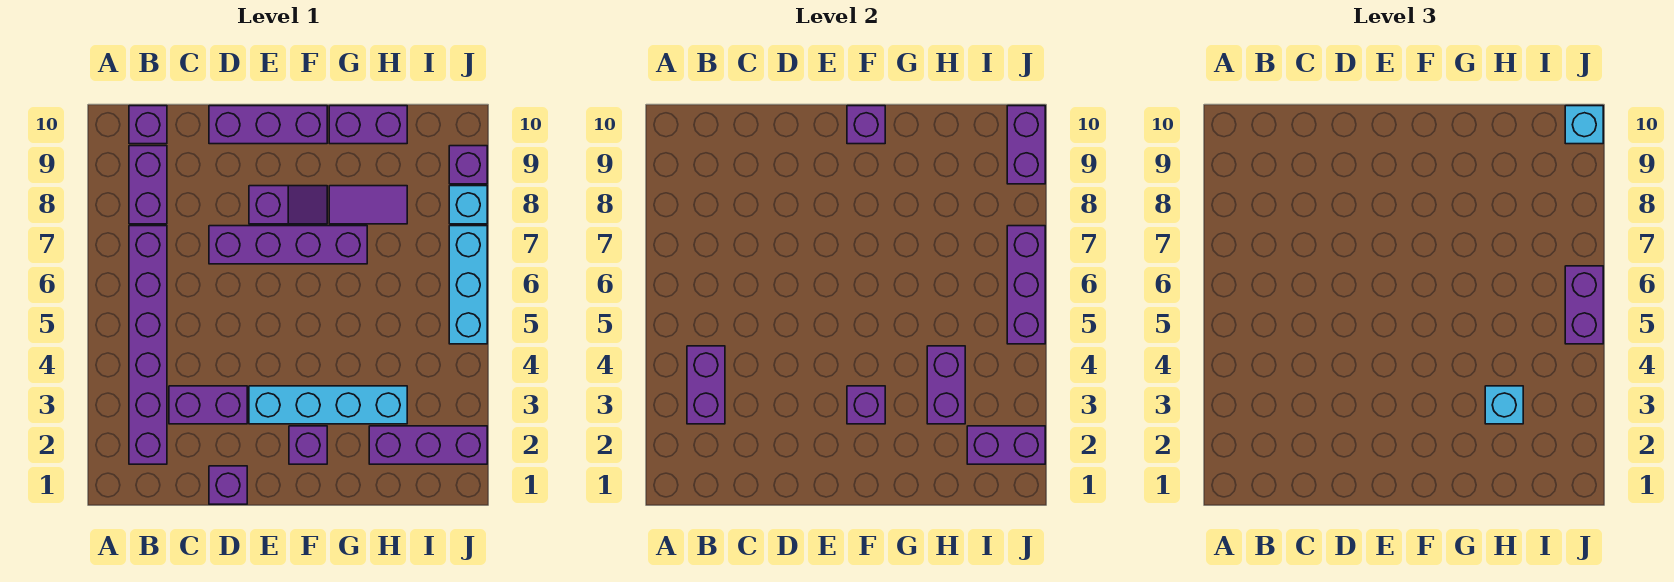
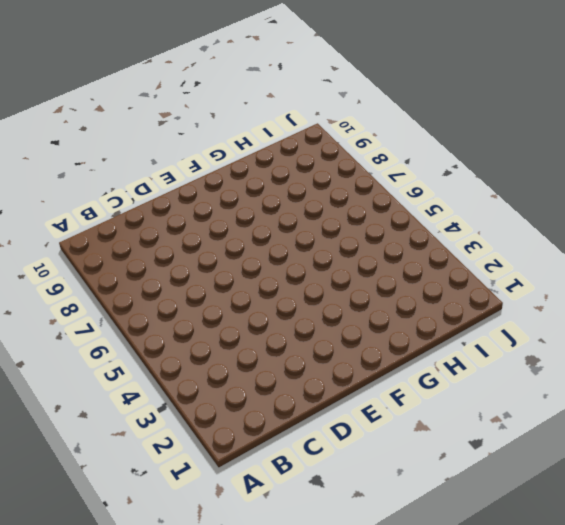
none -> purple 1x6 brick [129,226,167,464]
none -> purple 1x2 brick [129,146,167,224]
none -> purple 1x1 brick [129,106,167,144]

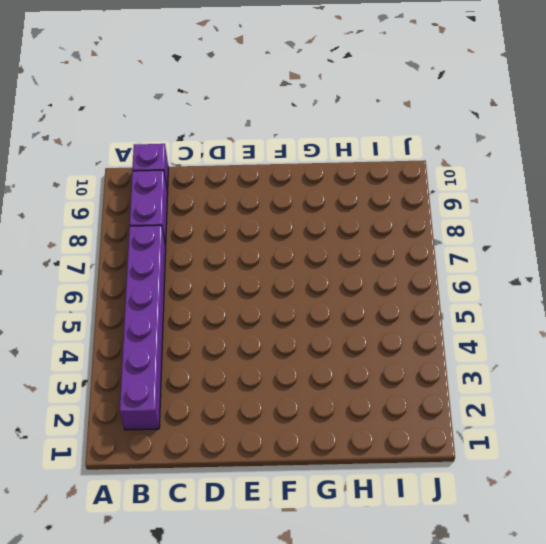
none -> purple 1x2 brick [169,386,247,424]
none -> purple 1x1 brick [209,466,247,504]
none -> purple 1x4 brick [209,226,367,264]

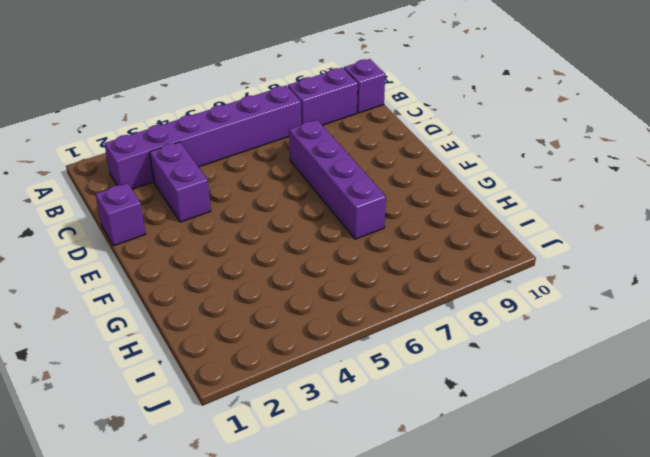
none -> purple 1x3 brick [209,106,327,144]
none -> cyan 1x4 brick [249,386,407,424]
none -> purple 1x2 slope [249,186,327,224]

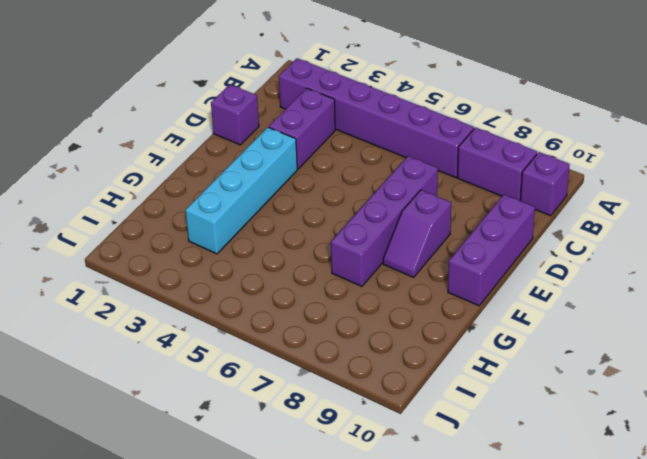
none -> purple 1x1 brick [289,426,327,464]
none -> purple 1x2 tile [329,186,407,224]
none -> purple 1x2 brick [329,106,407,144]

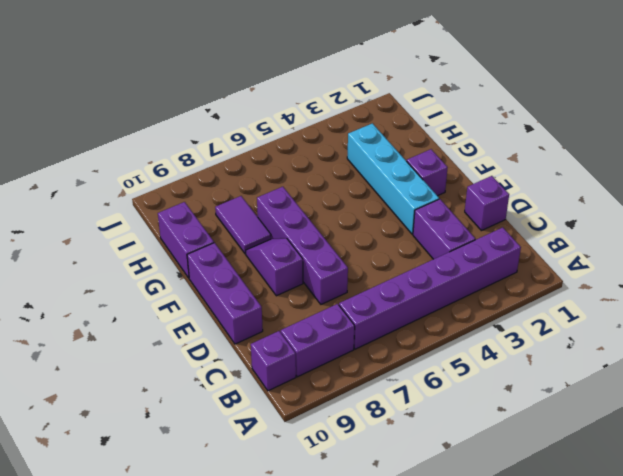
none -> purple 1x3 brick [369,426,487,464]
none -> cyan 1x3 brick [449,226,487,344]
none -> cyan 1x1 brick [449,186,487,224]

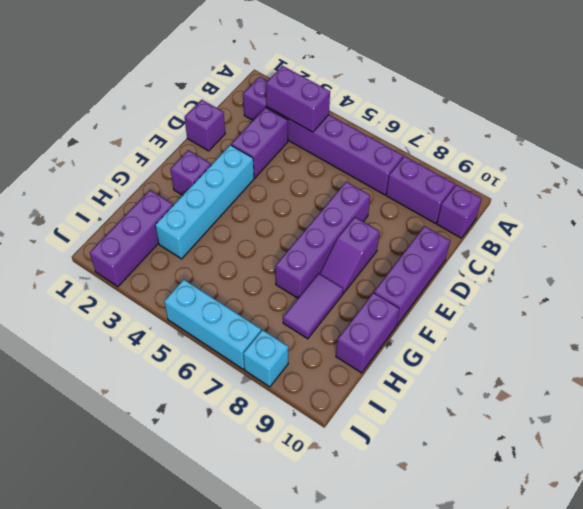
none -> purple 1x1 brick [449,146,487,184]
none -> purple 1x1 brick [847,386,885,424]
none -> purple 1x1 brick [847,106,885,144]

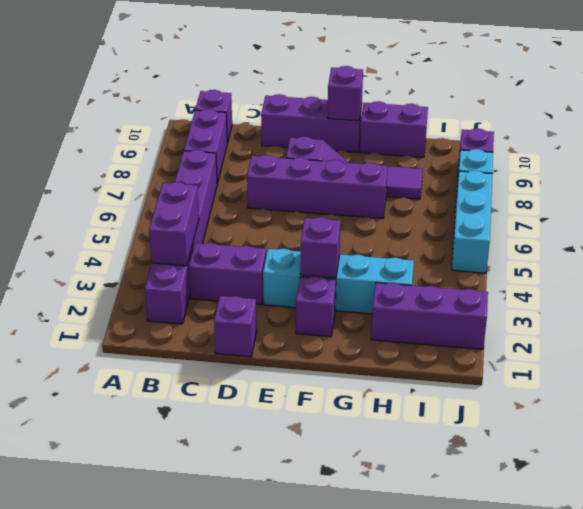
none -> purple 1x2 brick [927,346,965,424]
none -> purple 1x2 brick [967,426,1045,464]
none -> purple 1x3 brick [1007,226,1045,344]

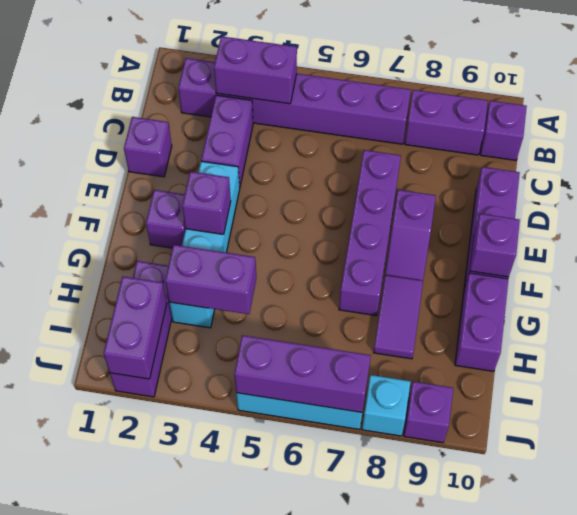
none -> purple 1x2 brick [1007,106,1045,184]
none -> cyan 1x1 brick [1485,386,1523,424]
none -> purple 1x2 brick [1565,266,1603,344]

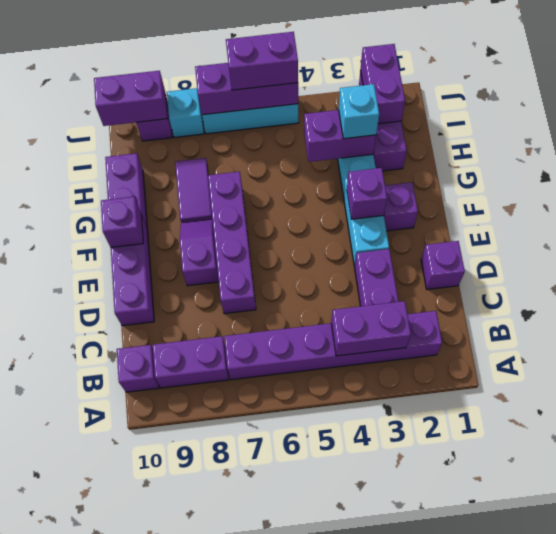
none -> cyan 1x1 brick [1565,106,1603,144]

